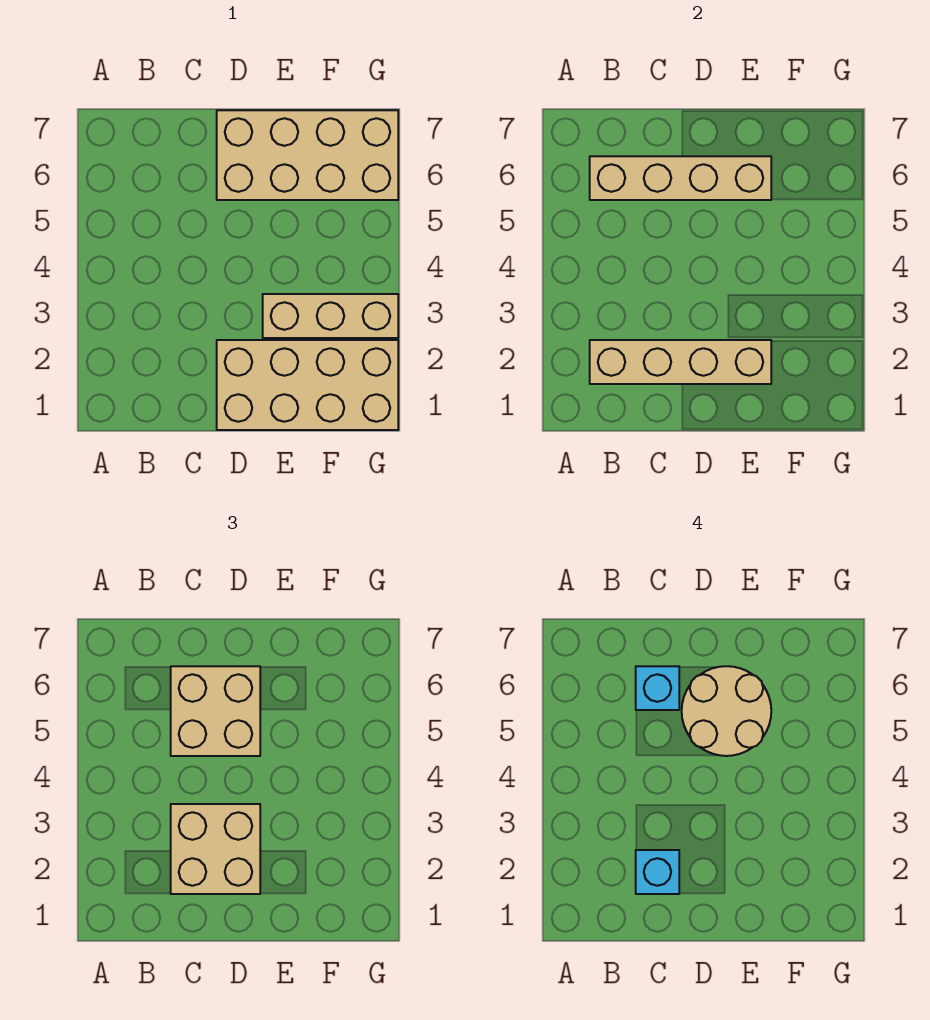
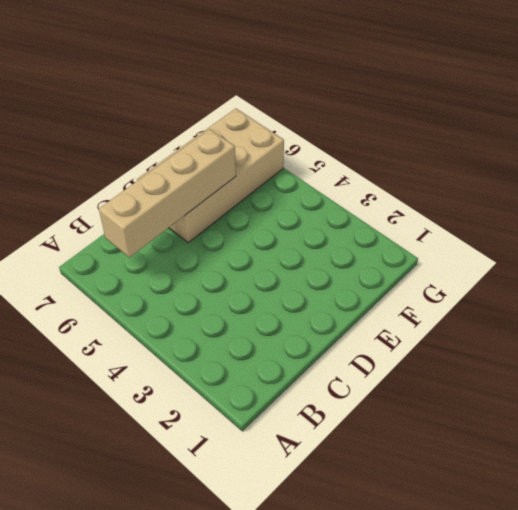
none -> tan 2x4 brick [217,340,398,430]
none -> tan 1x3 brick [263,294,398,338]

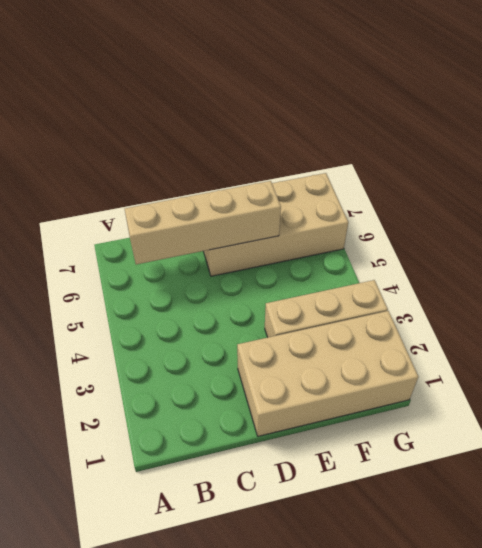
none -> tan 1x4 brick [590,340,771,384]
none -> tan 2x2 brick [171,804,260,894]

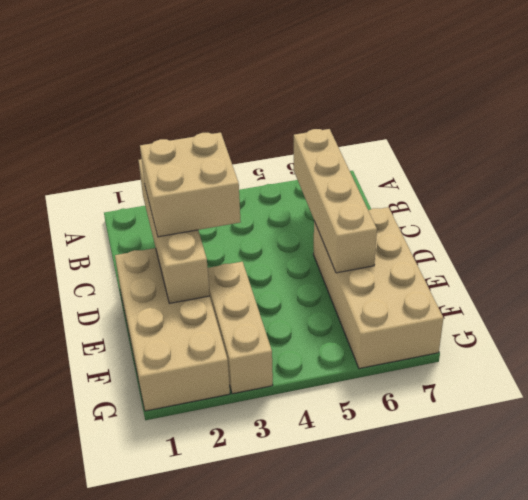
none -> tan 2x2 brick [171,666,260,756]
none -> cyan 1x1 brick [636,850,679,894]

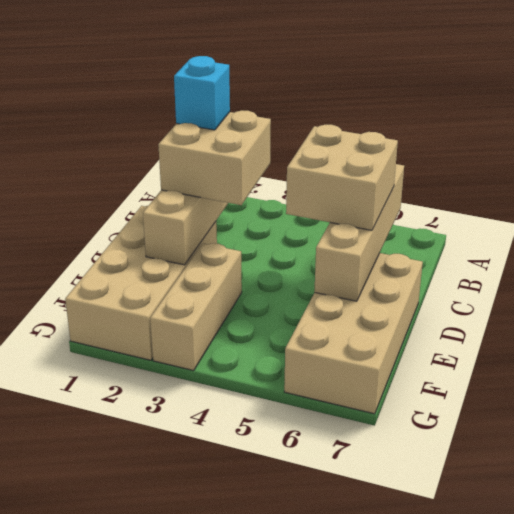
none -> cyan 1x1 brick [636,666,679,710]
none -> tan 2x2 round brick [682,666,771,756]

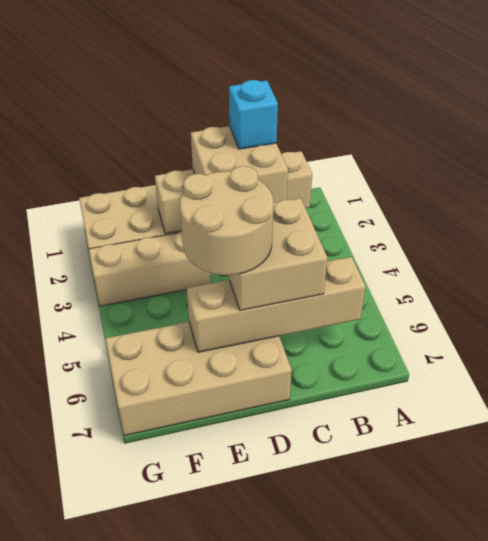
none -> cyan 1x1 brick [636,666,679,710]

